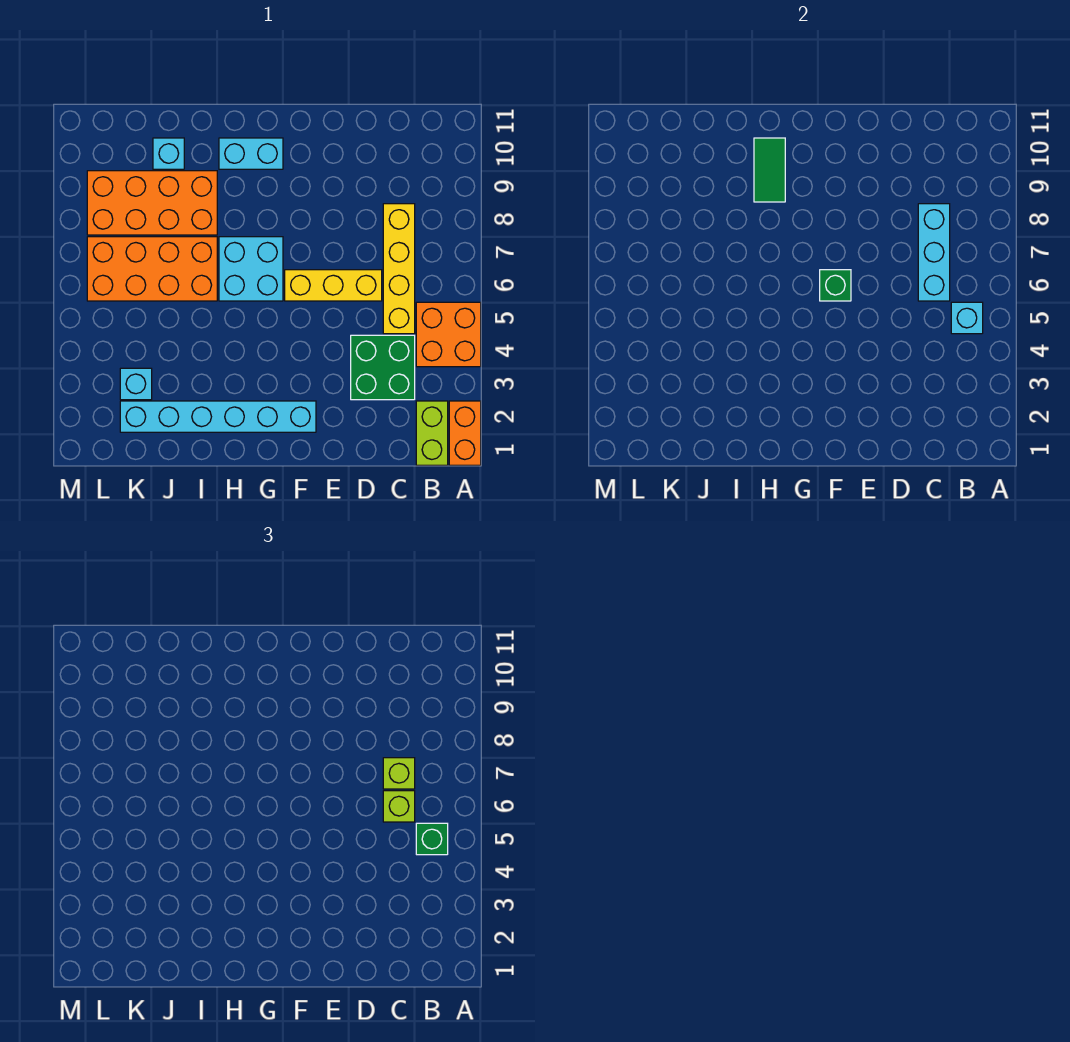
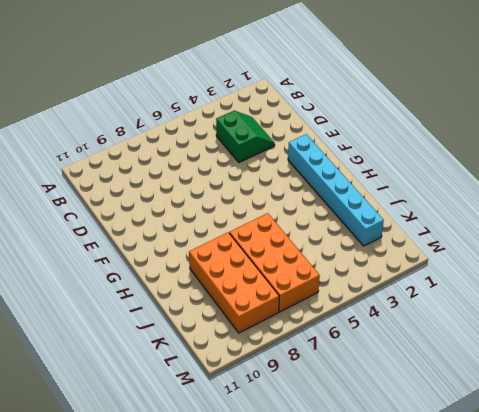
green 2x2 slope [216,110,275,162] -> green 2x2 brick [351,335,415,400]
none -> orange 1x2 brick [449,401,481,465]
none -> orange 2x2 brick [416,302,481,367]
none -> lime 1x2 brick [416,401,448,465]

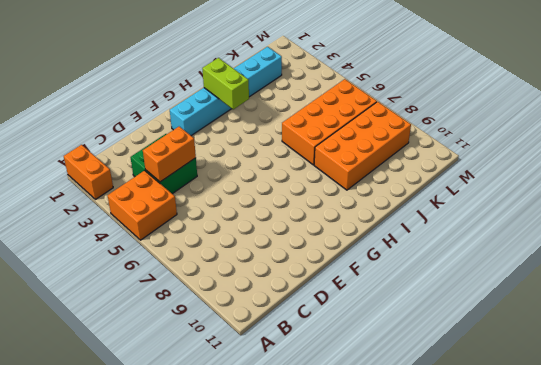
orange 1x2 brick [143,127,196,182] -> none
lime 1x2 brick [202,58,249,109] -> lime 1x2 brick moved to [416,401,448,465]
none -> yellow 1x4 brick [383,204,415,334]
none -> yellow 1x3 brick [285,270,382,301]
none -> cyan 2x2 brick [219,237,283,301]

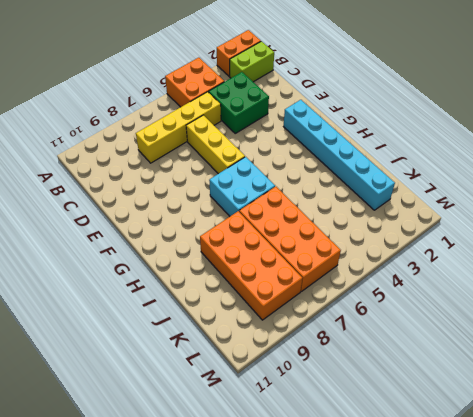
none -> cyan 1x2 brick [219,138,283,169]
none -> cyan 1x1 brick [153,138,184,169]
none -> cyan 1x1 brick [120,368,152,400]

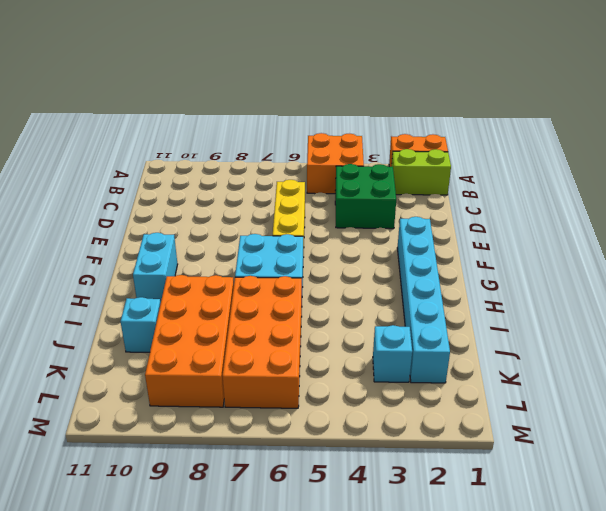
none -> yellow 1x4 brick [383,204,415,334]
none -> cyan 1x1 brick [951,302,983,334]
none -> cyan 1x3 brick [918,204,950,301]

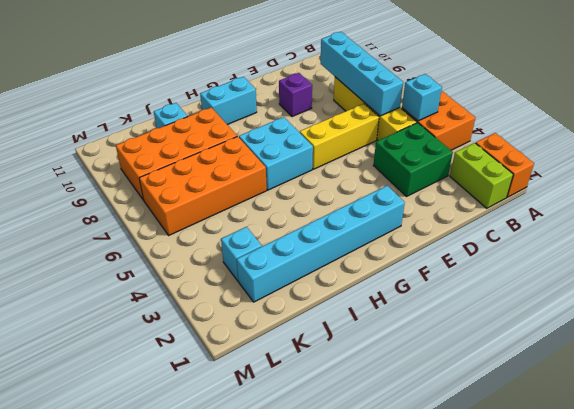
cyan 1x4 brick [321,32,403,116] -> cyan 1x3 brick [918,204,950,301]
purple 1x1 brick [279,73,312,117] -> none
none -> green 1x1 brick [820,270,851,301]
none -> green 1x2 tile [754,138,785,202]
none -> green 1x1 brick [416,823,448,855]

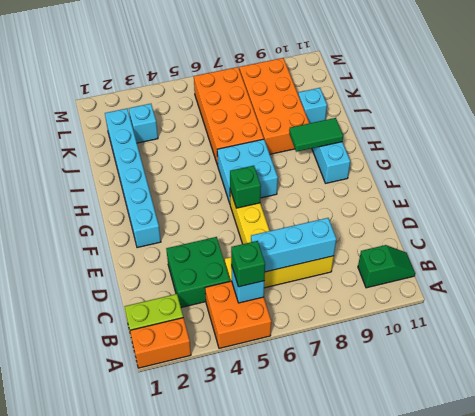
green 1x2 slope [358,245,415,288] -> none
none -> lime 1x1 brick [383,791,415,822]
none -> lime 1x1 brick [383,758,415,789]

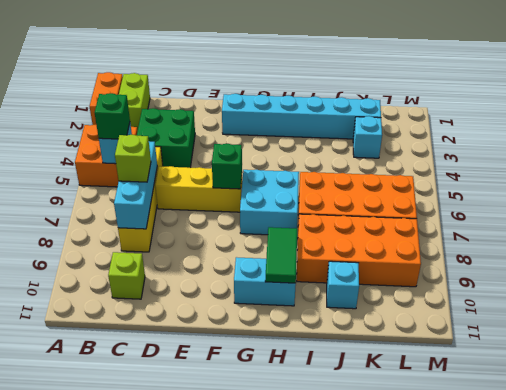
lime 1x1 brick [108,252,145,299] -> lime 1x1 brick moved to [383,791,415,822]

